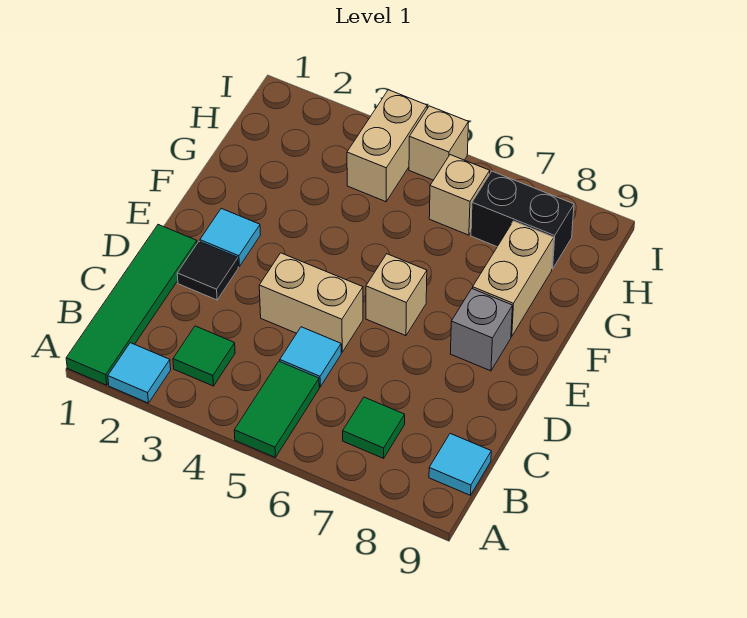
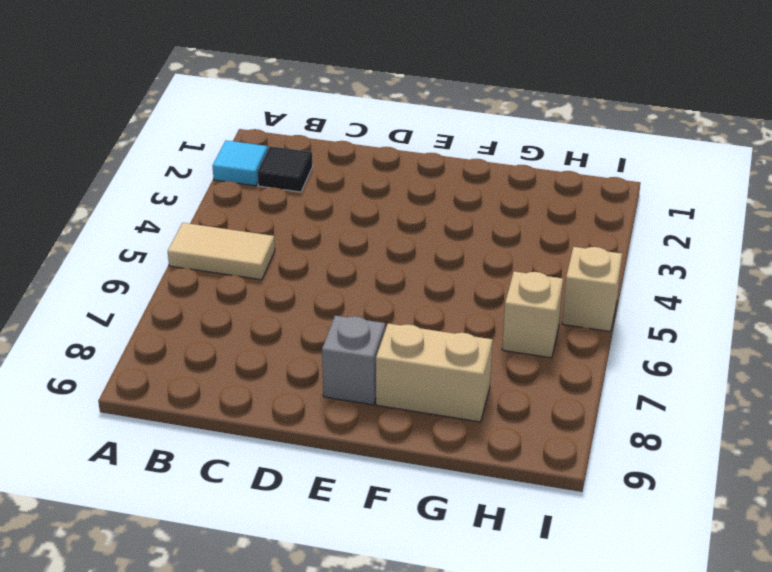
tan 1x2 tile [168,223,275,280] -> green 1x2 tile [234,361,319,457]
black 1x1 tile [257,146,313,192] -> black 1x1 tile moved to [177,242,238,300]
none -> green 1x4 tile [66,225,197,385]
none -> green 1x1 tile [173,326,235,386]
none -> green 1x1 tile [343,397,405,458]

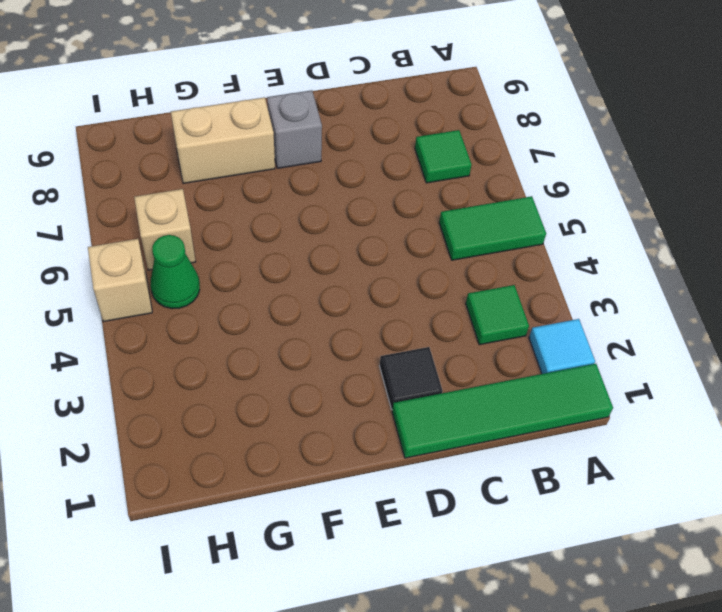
green 1x1 cone [150,235,200,309] -> none
none -> cyan 1x1 tile [429,434,491,495]
none -> cyan 1x1 tile [280,327,341,387]
none -> tan 1x2 brick [259,253,363,352]

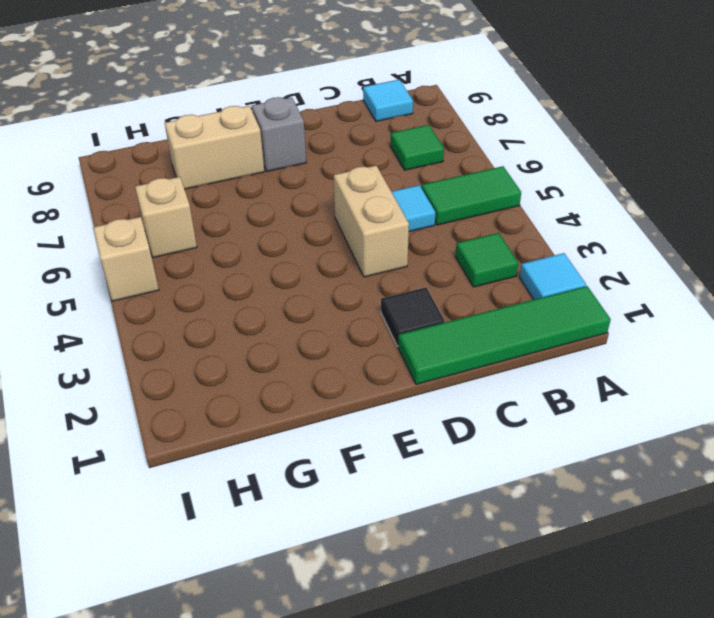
none -> cyan 1x1 tile [200,208,260,267]
none -> tan 1x1 brick [366,254,427,336]
none -> tan 1x2 brick [347,90,427,202]

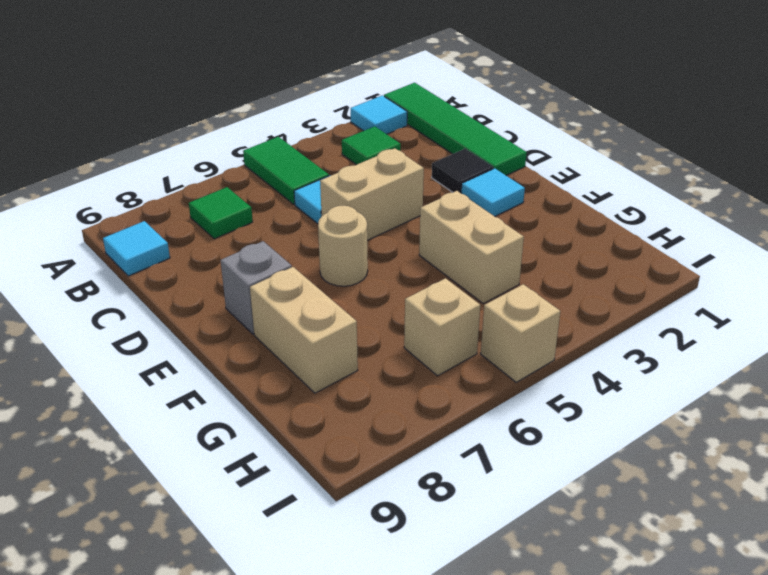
tan 1x1 round brick [318,206,368,286] -> tan 1x1 brick [366,254,427,336]
tan 1x2 brick [419,191,524,303] -> tan 1x2 brick moved to [347,90,427,202]
none -> black 1x2 brick [471,171,574,269]

